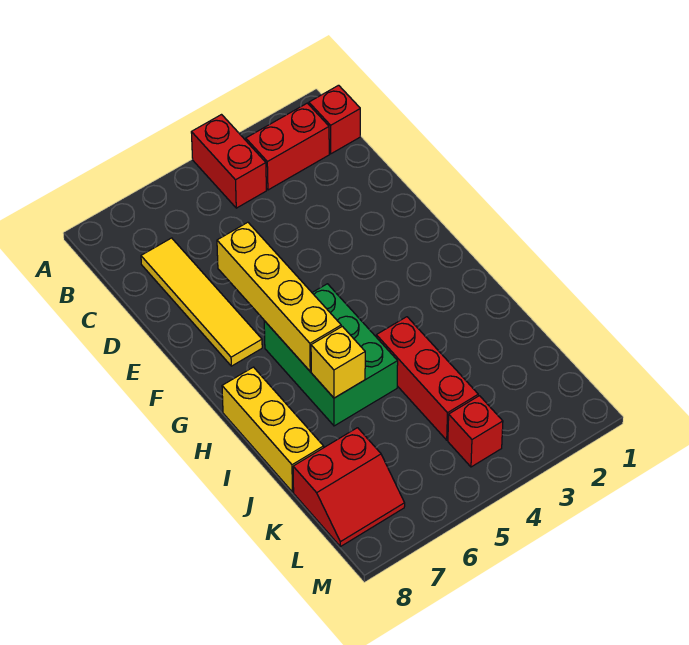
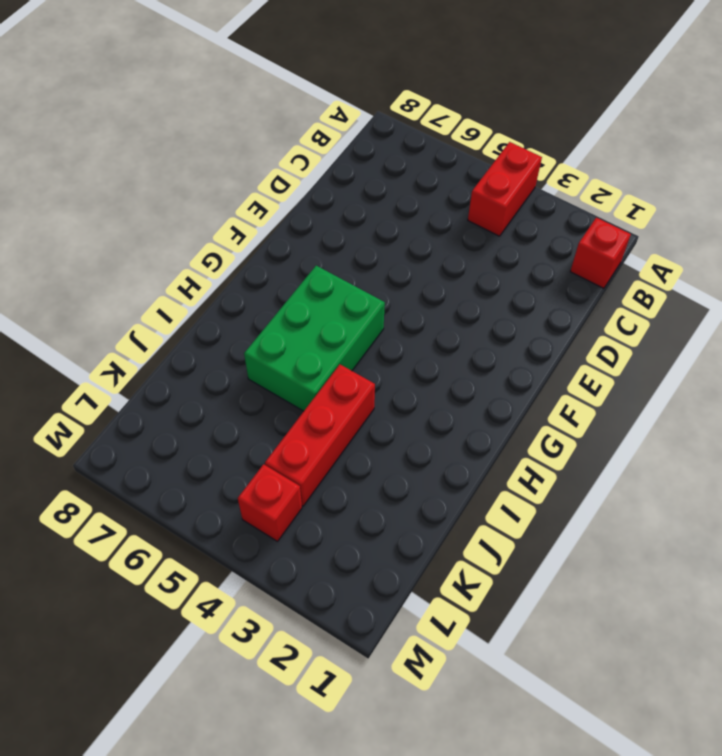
none -> red 1x2 brick [246,103,329,190]
none -> yellow 1x4 tile [141,238,262,366]

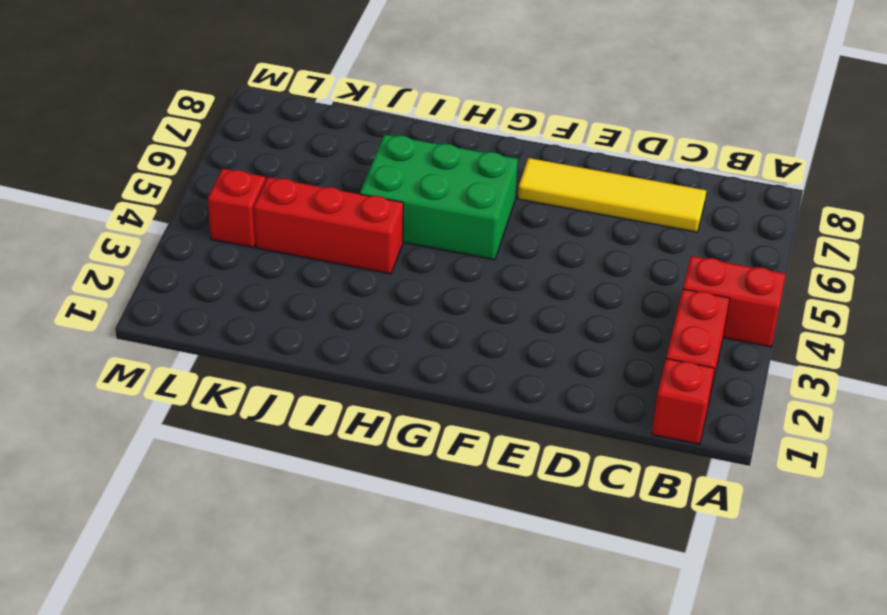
none -> yellow 1x3 brick [222,367,324,492]
none -> red 2x2 slope [293,428,405,547]

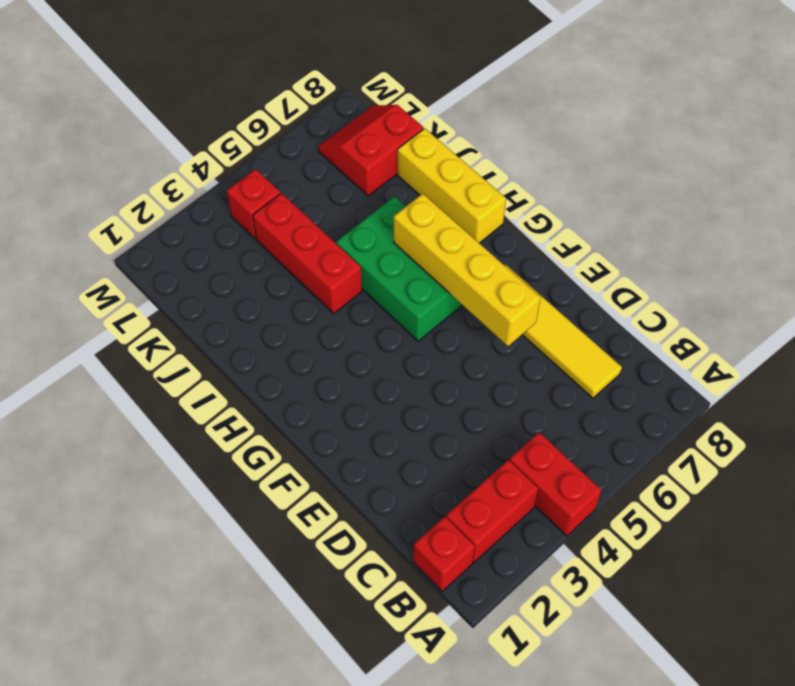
none -> yellow 1x1 brick [311,326,365,398]

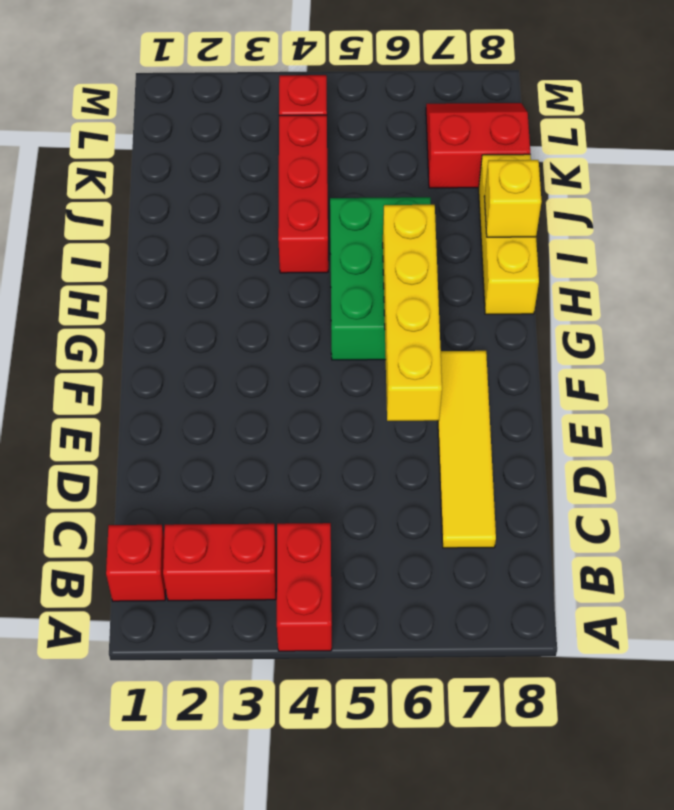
yellow 1x1 brick [484,160,542,237] -> yellow 1x1 brick moved to [311,326,365,398]

